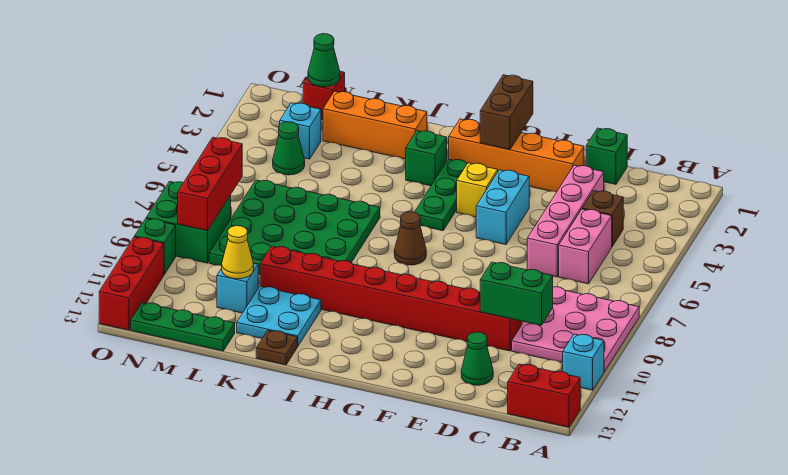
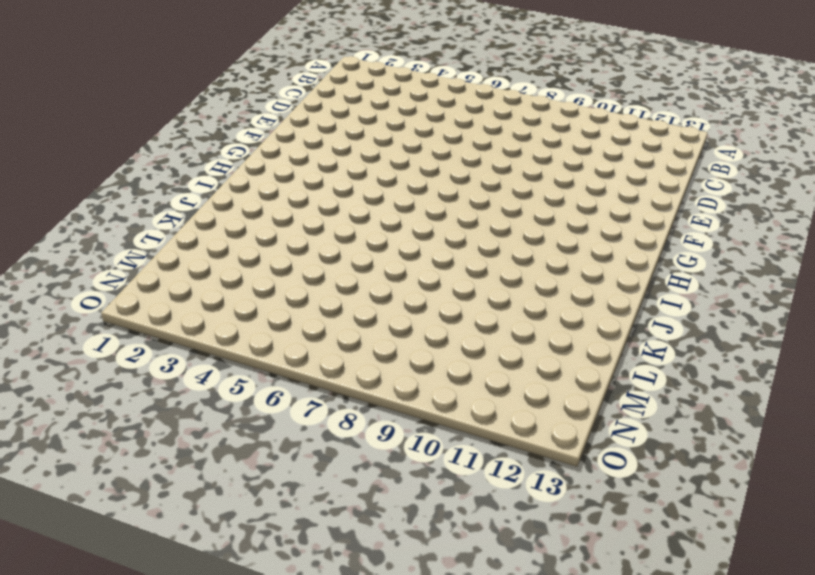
none -> pink 3x3 plate [512,287,639,372]
none -> cyan 1x1 brick [563,334,604,390]
none -> red 1x2 brick [508,364,580,427]
none -> brown 1x1 brick [582,191,623,246]

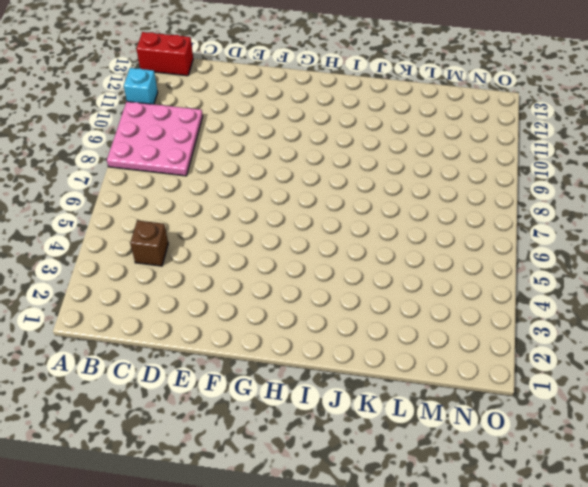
none -> pink 1x2 brick [559,209,612,284]
none -> green 1x1 brick [586,128,627,184]
none -> pink 1x4 brick [527,165,604,277]
none -> red 1x8 brick [260,246,521,351]

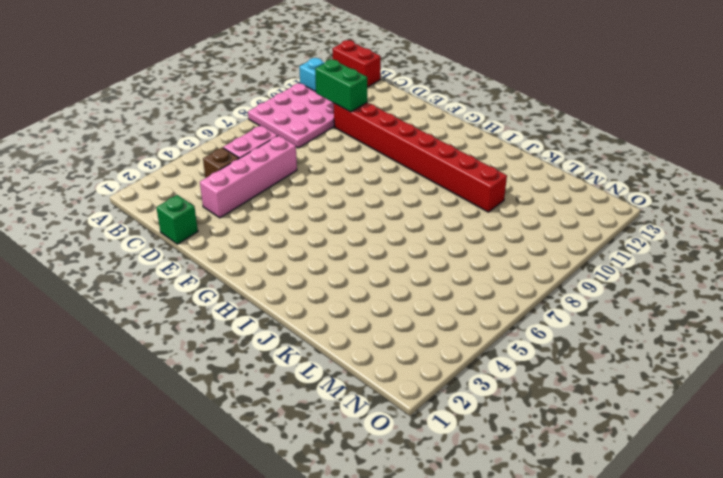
none -> green 1x1 cone [461,332,493,385]
none -> orange 1x4 brick [449,119,584,192]
none -> cyan 1x2 brick [476,170,529,245]
none -> yellow 1x1 brick [457,163,498,217]

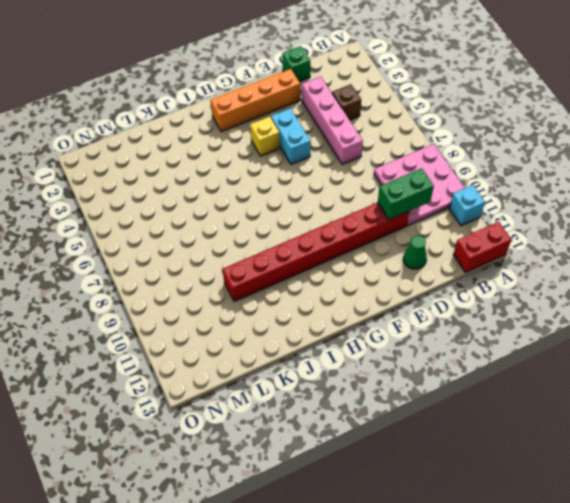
none -> pink 1x2 brick [559,209,612,284]
none -> green 1x3 plate [415,159,467,231]
none -> brown 1x1 cone [394,212,426,265]
none -> green 1x1 brick [406,131,447,186]

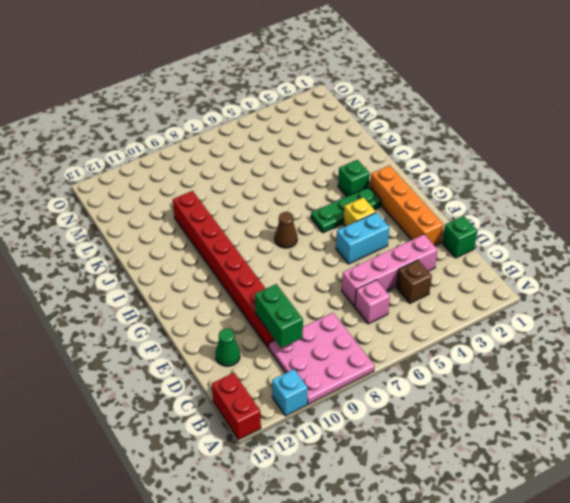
pink 1x1 brick [355,280,390,324] -> pink 1x2 brick [559,209,612,284]
none -> orange 1x3 brick [323,91,427,159]
none -> green 4x4 plate [209,180,380,275]
none -> cyan 2x2 plate [237,287,321,346]
none -> brown 1x1 plate [256,330,297,365]

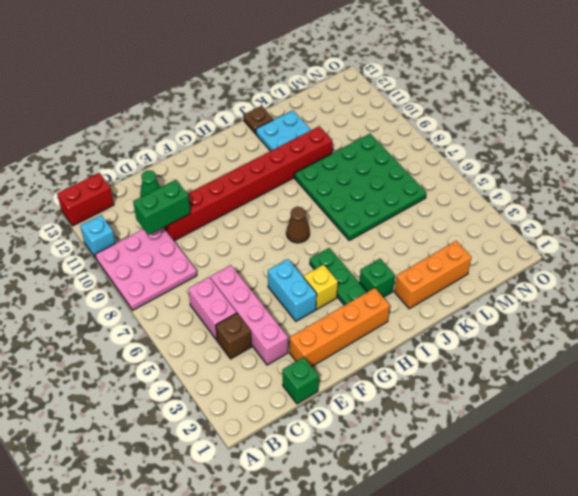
none -> cyan 1x1 brick [217,263,258,313]
none -> green 1x3 plate [131,303,235,351]
none -> red 1x1 brick [303,71,345,120]
none -> cyan 1x1 brick [280,103,321,159]

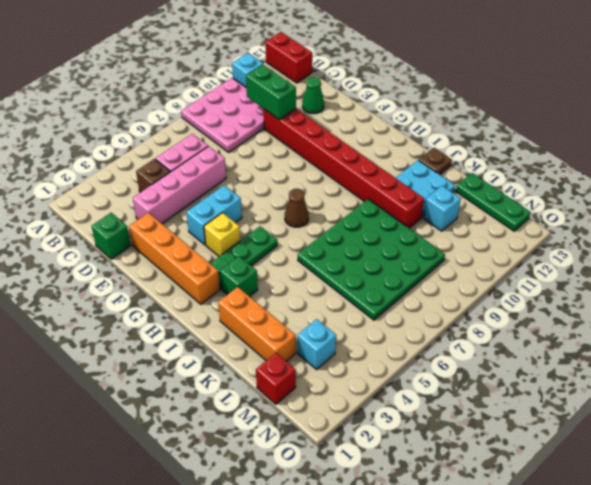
none -> green 1x1 cone [273,122,305,175]
none -> green 2x2 brick [146,182,231,263]
none -> green 1x1 brick [135,219,176,274]
none -> red 1x3 brick [99,237,164,330]

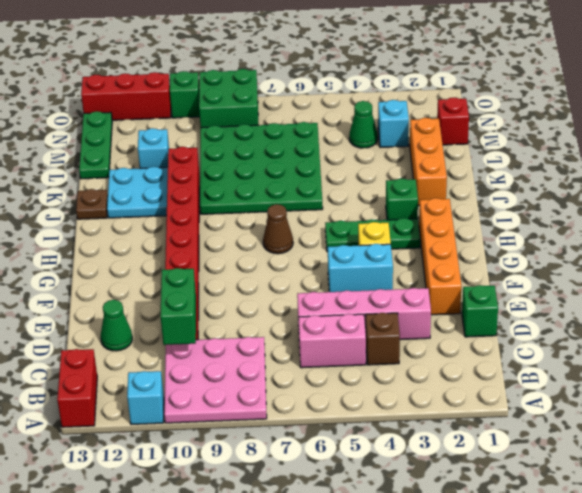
none -> brown 1x2 brick [480,75,533,150]
none -> yellow 1x1 cone [222,226,254,279]
none -> green 1x1 cone [308,34,340,87]
none -> red 1x3 brick [178,137,242,231]

